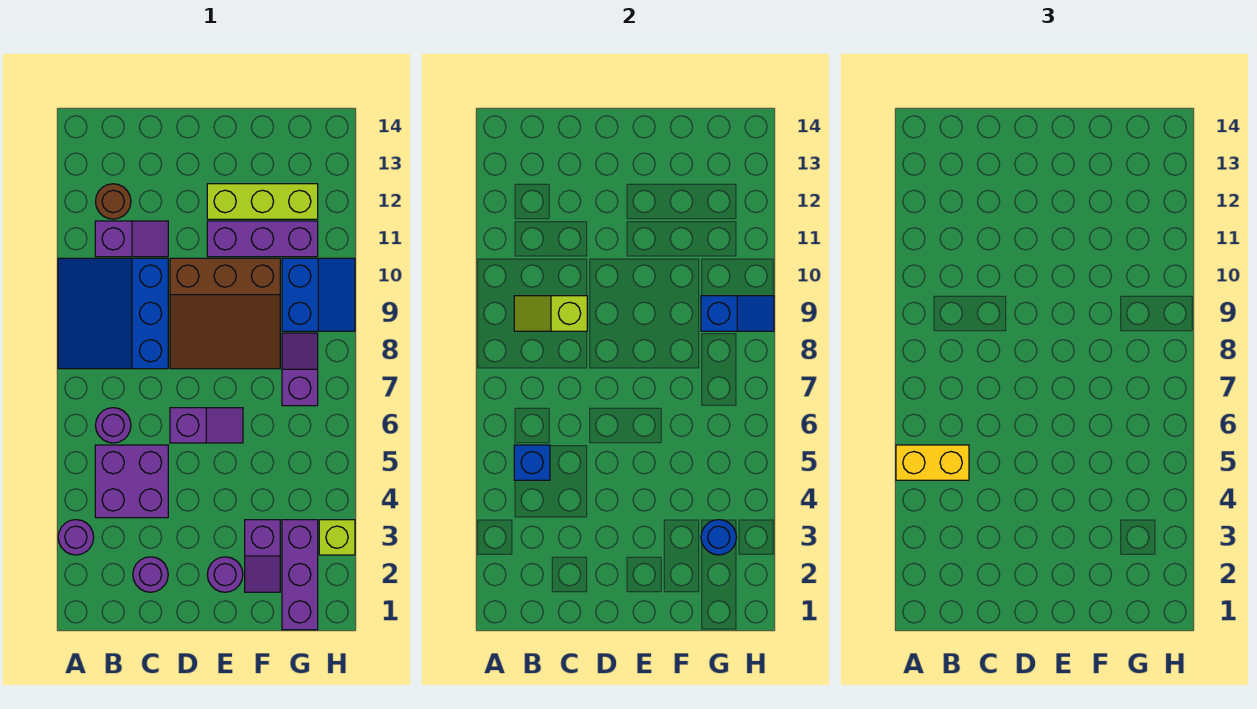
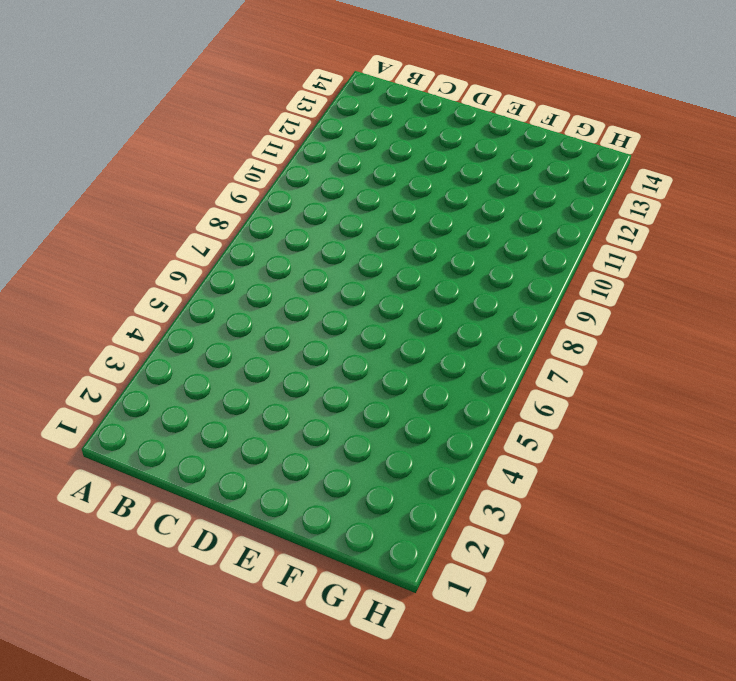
none -> purple 1x1 round brick [58,520,94,555]
none -> blue 3x3 slope [58,258,168,369]
none -> purple 2x2 brick [95,445,168,518]

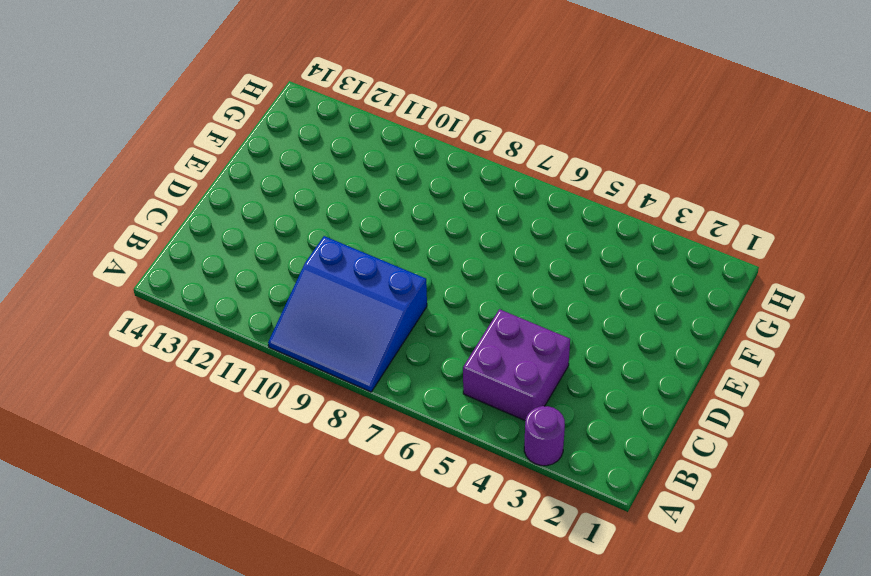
none -> purple 1x1 round brick [95,408,131,443]
none -> purple 1x2 slope [95,221,168,257]
none -> brown 1x1 round brick [96,184,131,219]

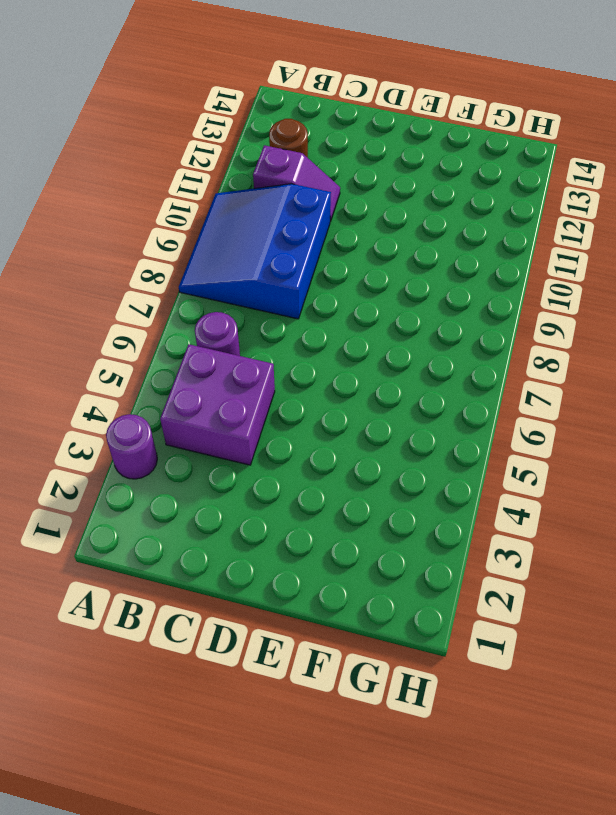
none -> purple 1x1 round brick [133,557,168,592]
none -> purple 1x2 slope [170,408,243,443]
none -> brown 3x3 slope [170,258,280,369]

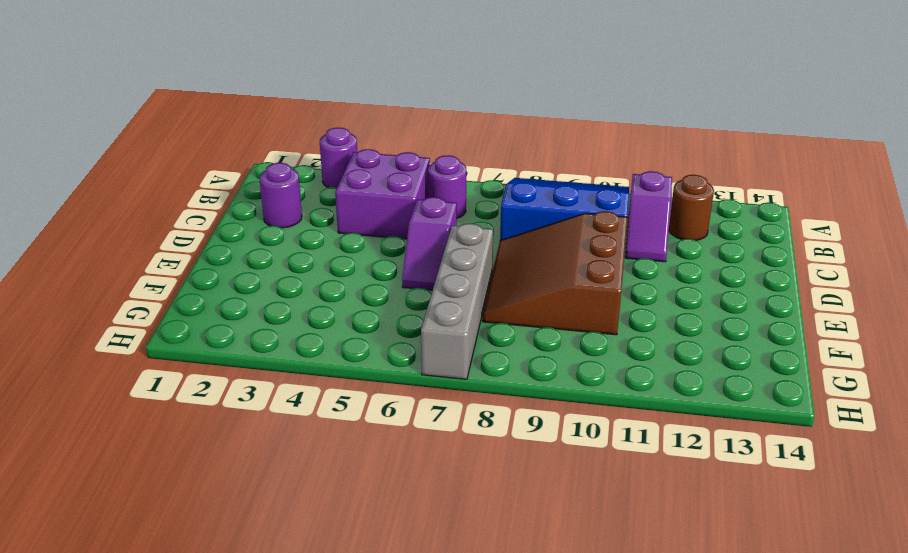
grey 1x4 brick [421,224,493,379] -> purple 1x2 slope [282,333,318,406]
none -> purple 1x1 round brick [207,557,243,592]
none -> purple 1x3 brick [207,221,318,257]
none -> lime 1x3 brick [207,184,318,219]

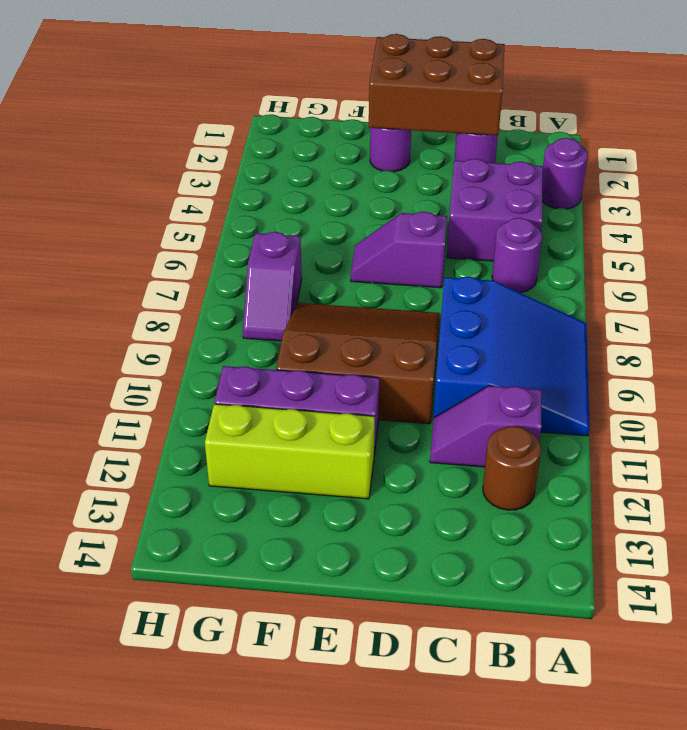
brown 2x3 brick [369,34,505,136] -> none
none -> purple 1x2 slope [245,520,280,592]
none -> purple 1x3 brick [282,520,318,630]
none -> blue 2x2 slope [282,258,355,331]

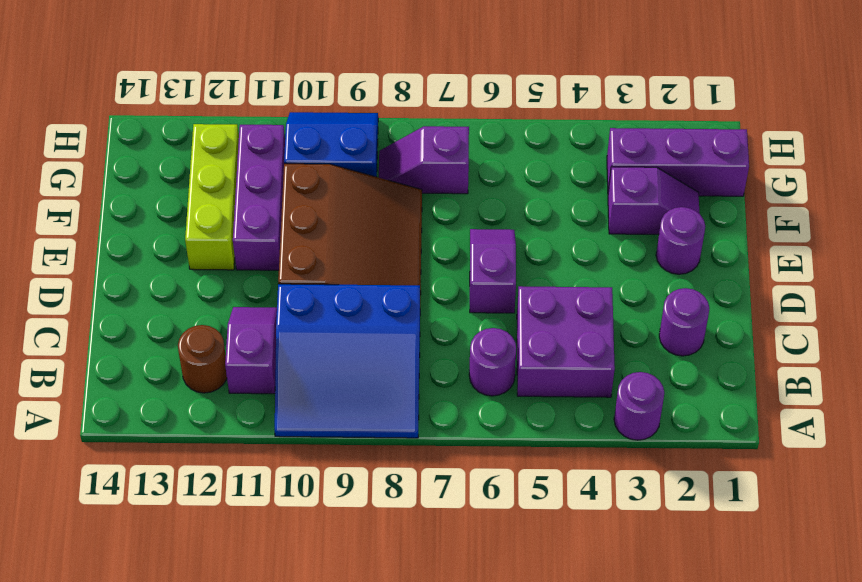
none -> lime 1x1 brick [319,520,355,555]
none -> blue 1x1 brick [514,445,550,480]
none -> lime 1x2 slope [514,296,587,331]

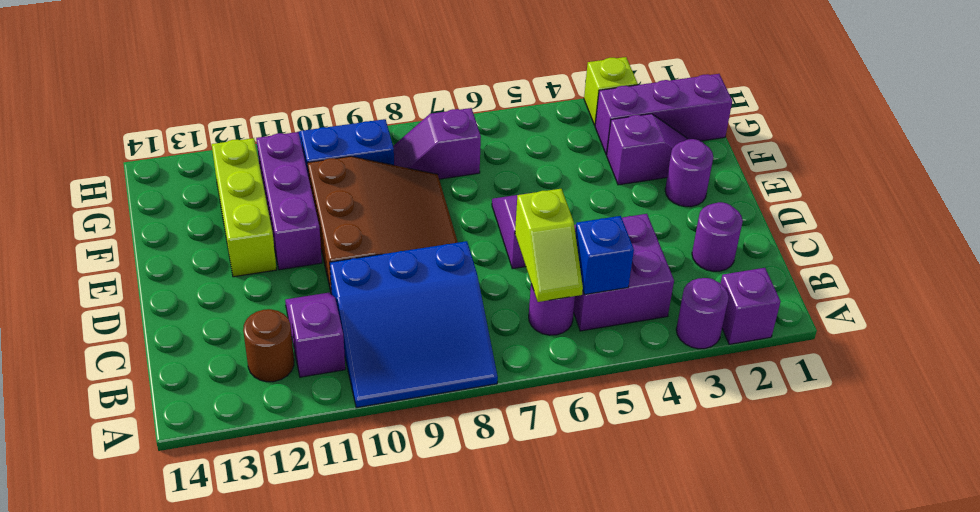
purple 1x1 brick [721,268,781,344] -> none
lime 1x2 slope [515,189,583,302] -> lime 1x2 slope moved to [514,296,587,331]
none -> blue 1x1 round brick [701,520,736,555]
none -> blue 1x2 slope [701,296,774,331]
none -> yellow 1x2 brick [896,445,969,480]

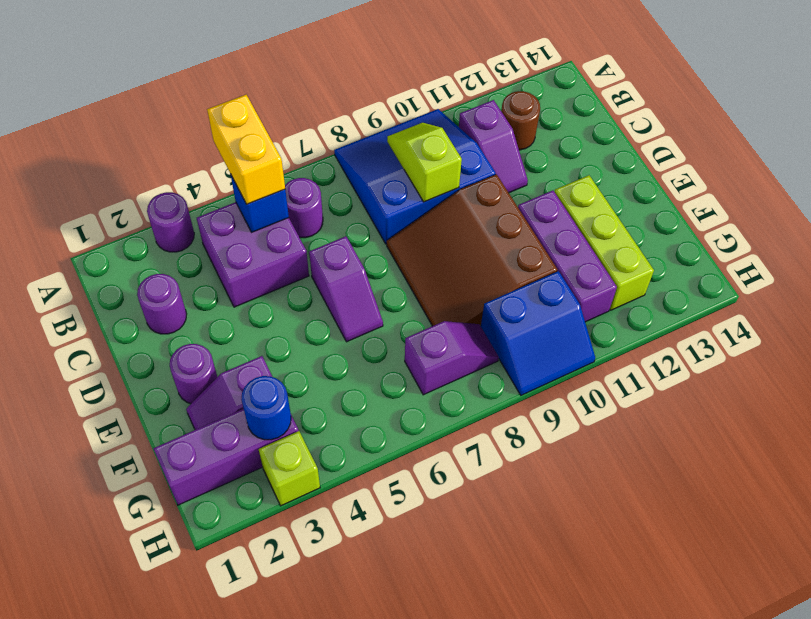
none -> blue 1x2 slope [701,296,774,331]

